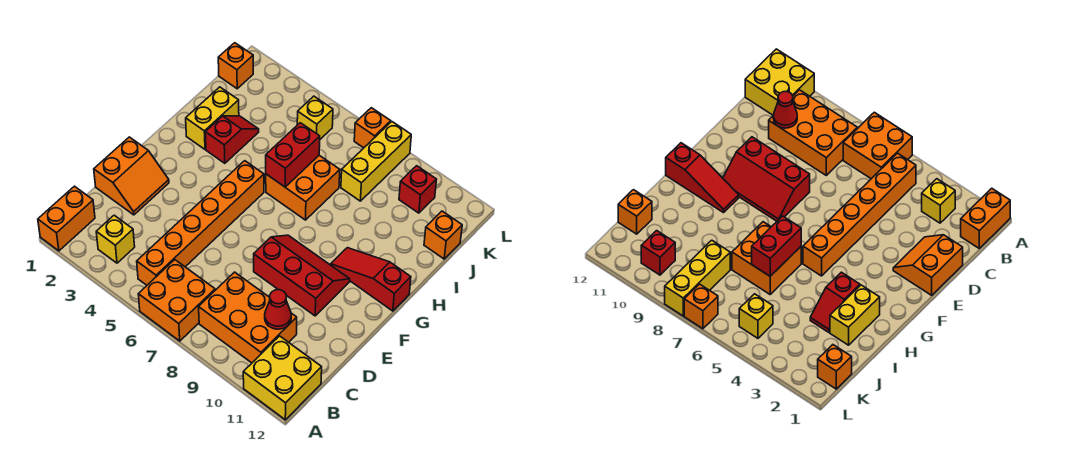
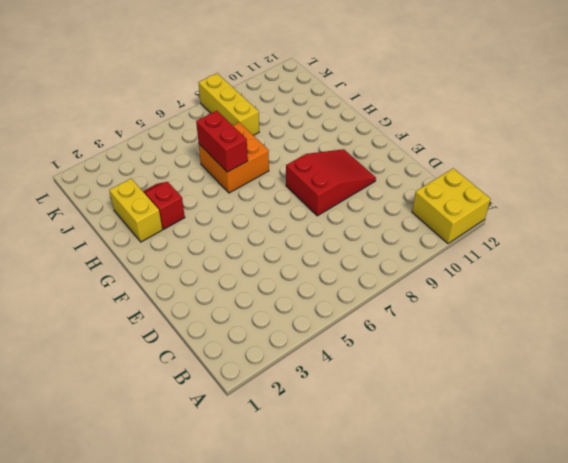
red 2x3 slope [286,149,376,216] -> red 2x3 slope turned to [254,235,350,316]
none -> orange 1x2 brick [38,186,95,251]
none -> orange 2x2 brick [138,260,215,341]
none -> yellow 1x1 brick [96,215,135,263]

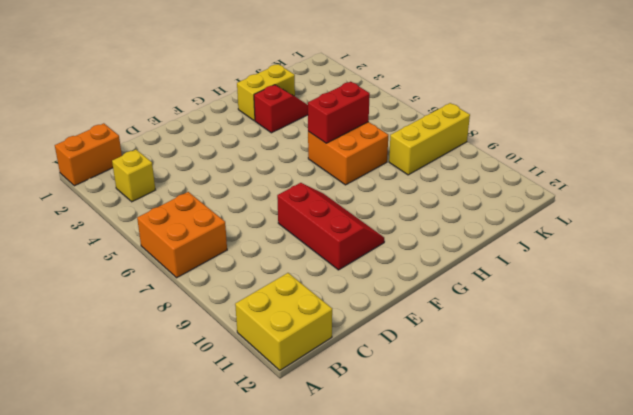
none -> orange 1x6 brick [137,161,264,285]
none -> orange 2x3 brick [199,272,297,363]
none -> orange 2x2 slope [94,137,169,215]

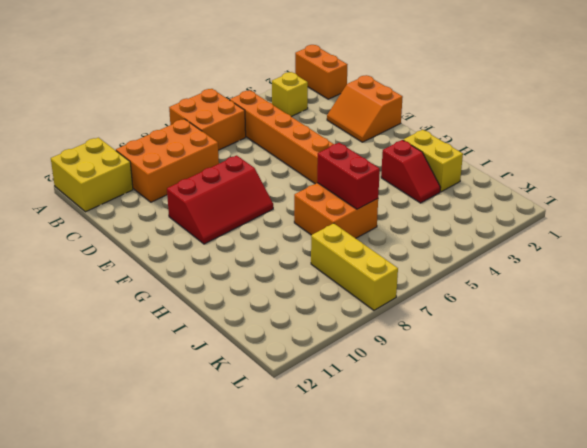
none -> red 1x3 slope [331,248,411,311]
none -> orange 1x1 brick [424,211,462,259]
none -> orange 1x1 brick [218,43,253,89]

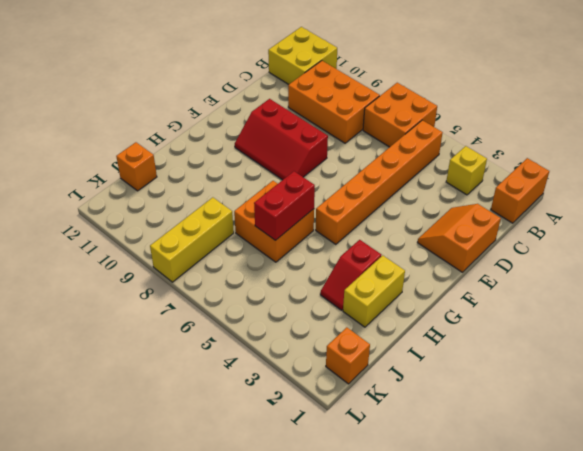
none -> red 1x3 slope [331,248,411,311]
none -> yellow 1x1 brick [297,96,333,139]
none -> red 1x1 brick [399,166,437,213]

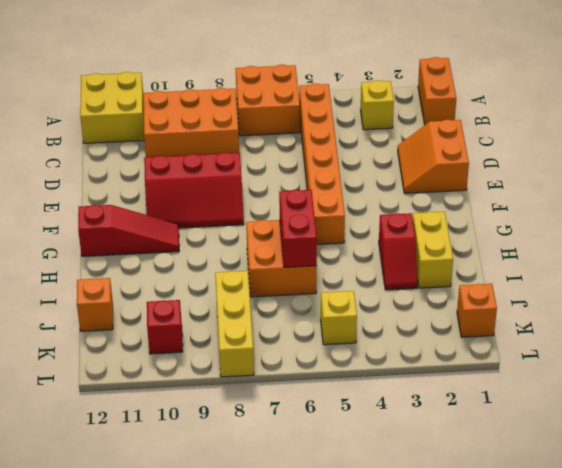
none -> orange 1x1 brick [354,108,391,148]
none -> red 1x1 cone [265,290,291,329]

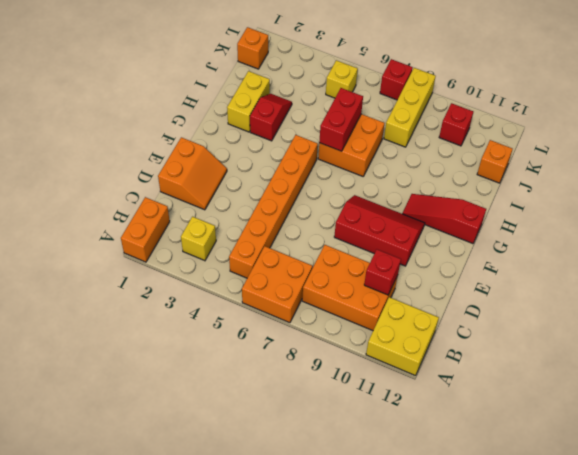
red 1x1 brick [364,250,401,295] -> red 1x1 cone [265,290,291,329]
red 1x1 brick [380,59,413,100] -> orange 1x1 brick [354,108,391,148]

